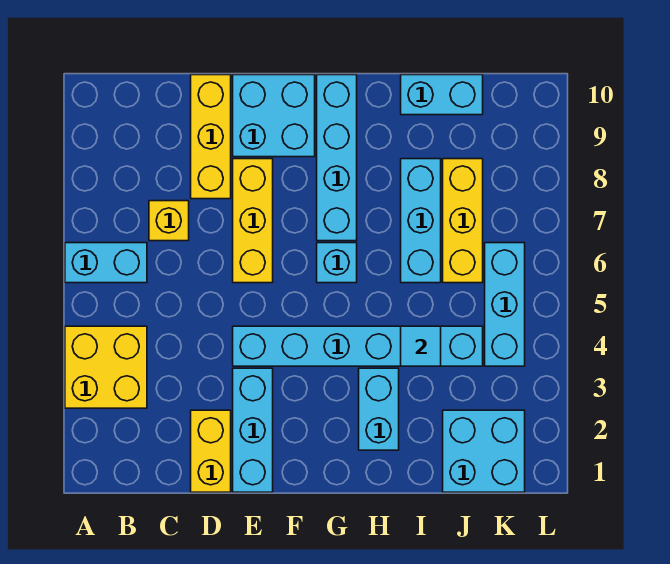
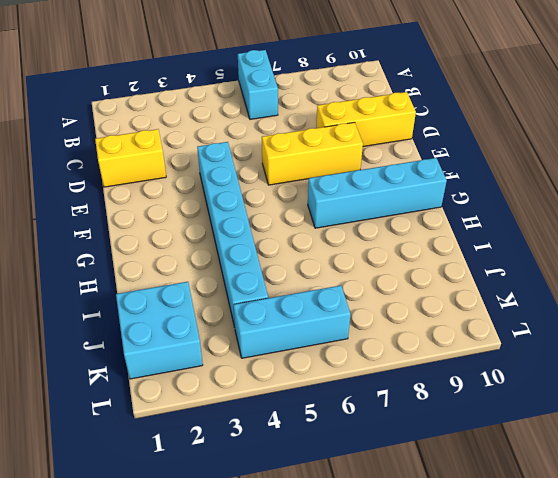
none -> yellow 2x2 brick [65,326,147,408]
none -> yellow 1x1 brick [149,201,189,241]
none -> cyan 1x3 brick [233,368,273,492]

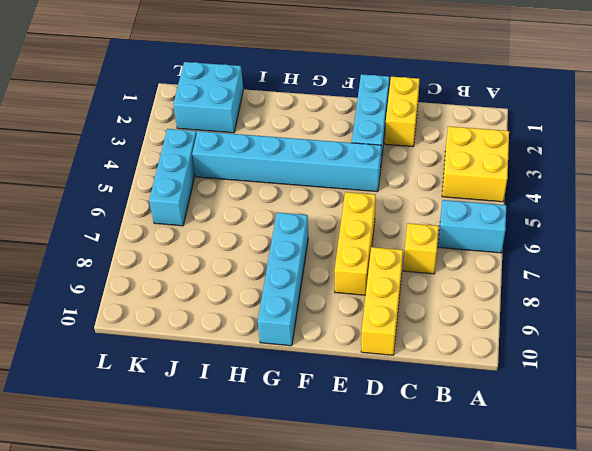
none -> cyan 2x2 brick [233,75,315,157]
none -> cyan 1x1 brick [317,243,357,283]
none -> cyan 1x2 brick [359,368,399,450]

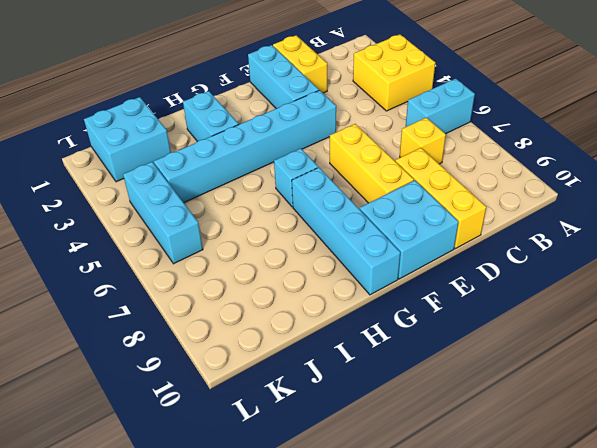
none -> cyan 1x3 brick [401,159,441,283]
none -> cyan 1x2 brick [401,75,483,115]
none -> yellow 1x3 brick [443,159,483,283]

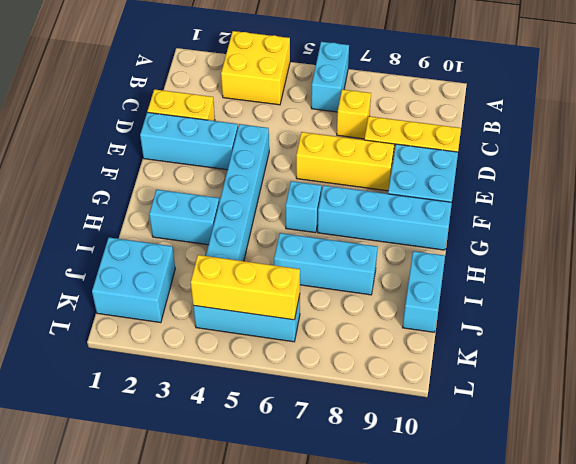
yellow 1x3 brick [191,255,300,320] -> yellow 1x3 brick moved to [443,159,483,283]
none -> cyan 1x1 tile [401,326,441,366]

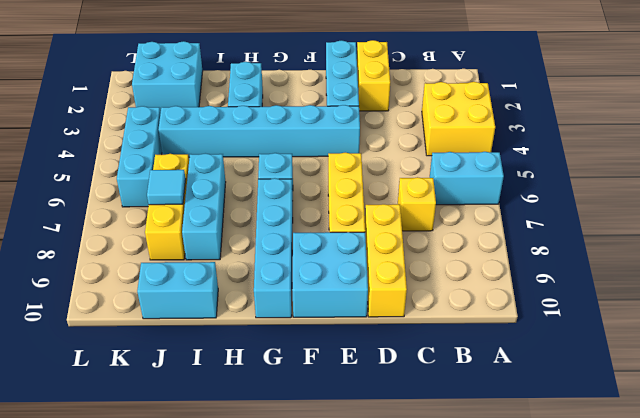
cyan 1x1 tile [147,170,186,205] -> cyan 1x1 tile moved to [401,326,441,366]

